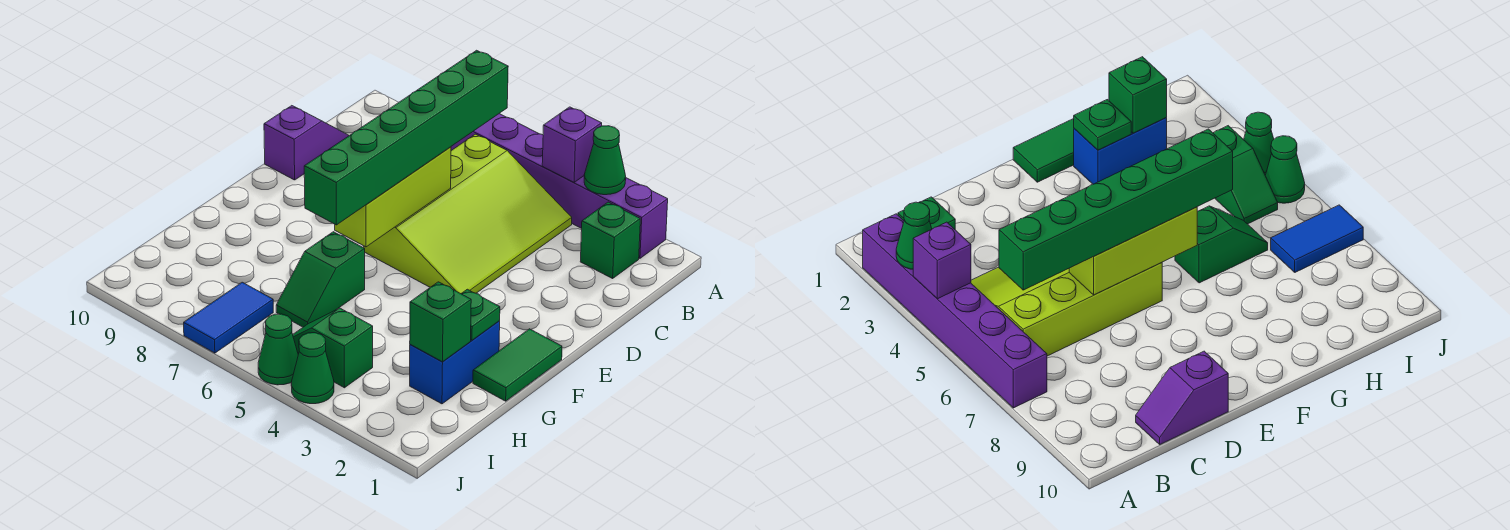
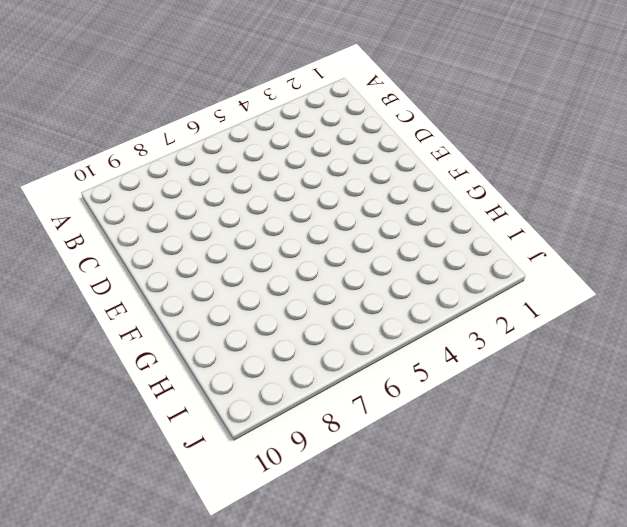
none -> purple 1x6 brick [451,114,668,258]
none -> green 1x1 brick [580,202,640,279]
none -> lime 3x4 slope [364,134,572,294]

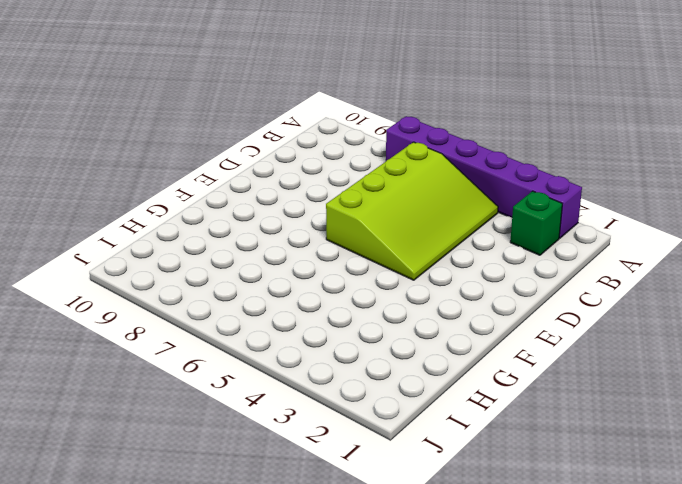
none -> purple 1x2 slope [264,106,349,180]
none -> green 1x2 tile [473,329,562,401]
none -> blue 1x2 brick [410,321,500,404]

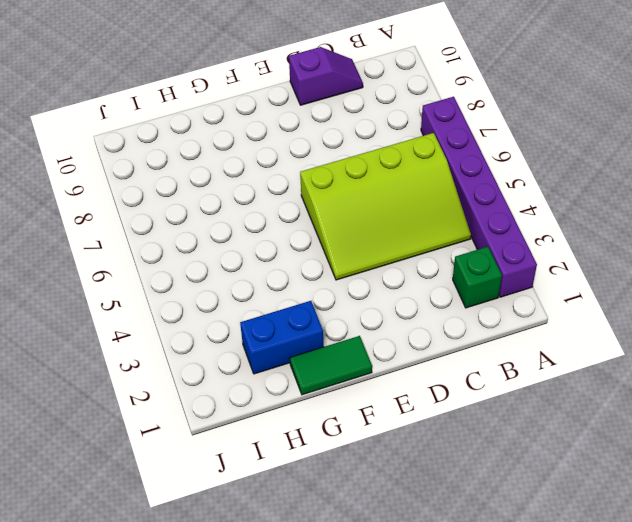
none -> green 1x2 slope [276,232,365,327]
none -> green 1x2 slope [293,308,373,388]
none -> blue 1x2 tile [184,282,273,353]

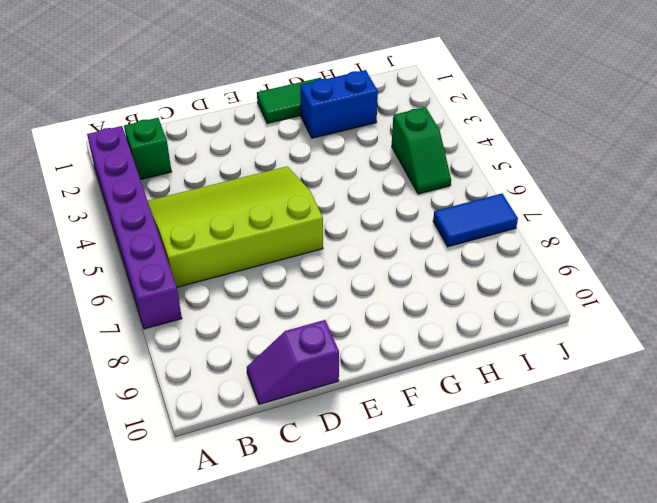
none -> green 1x2 slope [276,232,365,327]
none -> green 1x1 cone [291,333,334,404]
none -> green 1x1 cone [258,314,298,385]

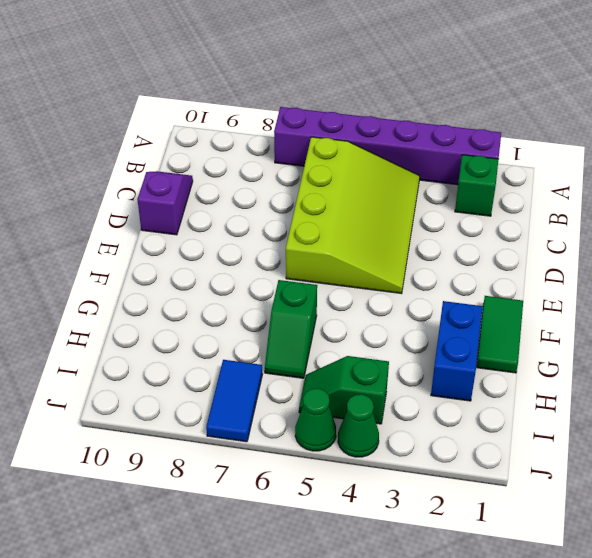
none -> green 1x1 cone [584,126,626,195]
none -> purple 1x1 brick [542,107,602,182]
none -> lime 1x3 brick [335,147,451,247]

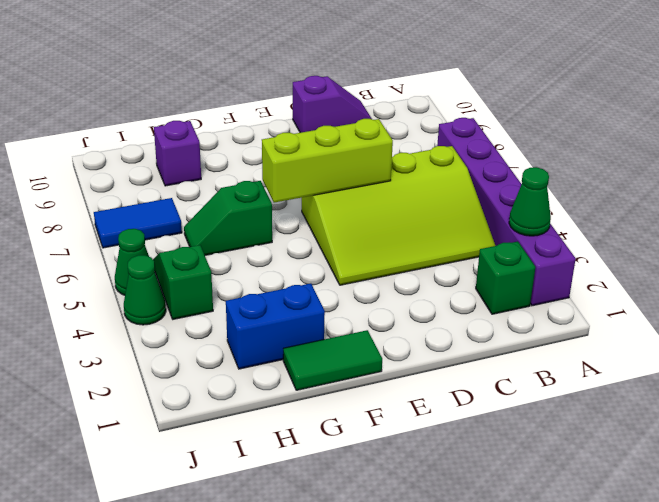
purple 1x1 brick [154,121,201,186] -> purple 1x1 brick moved to [542,107,602,182]
none -> green 1x1 plate [461,289,500,340]
none -> green 1x1 brick [410,282,471,362]
none -> green 1x6 brick [304,50,508,225]

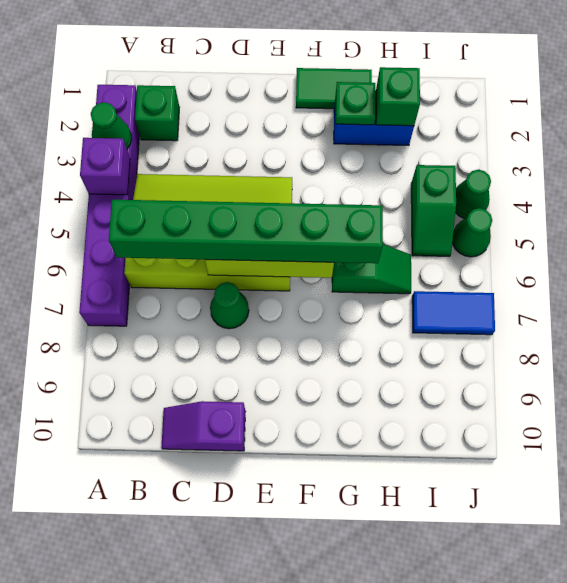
green 1x1 cone [210,282,249,329] -> none

